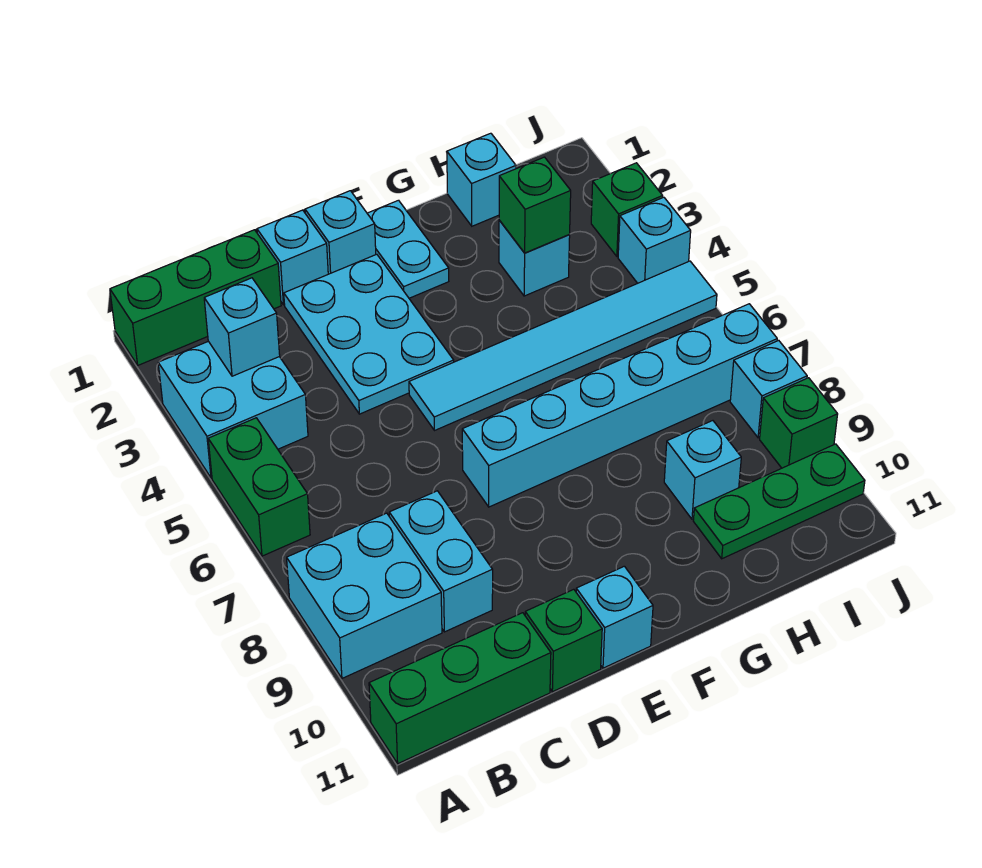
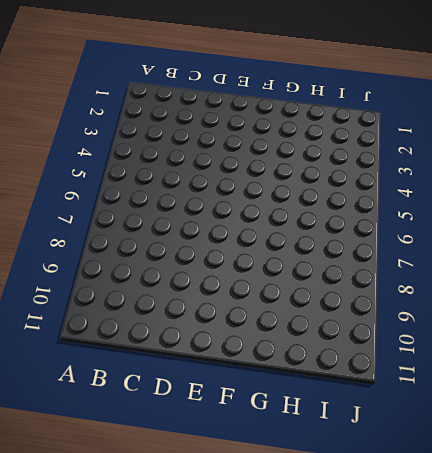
none -> green 1x3 brick [110,230,281,365]
none -> cyan 2x2 brick [158,341,308,478]
none -> green 1x2 brick [208,418,310,556]

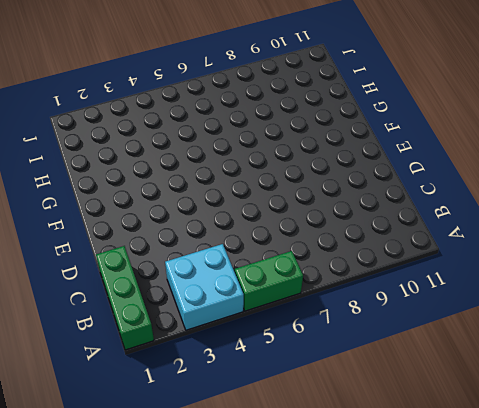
none -> cyan 2x2 brick [287,513,442,678]
none -> green 1x3 brick [369,613,551,764]
none -> cyan 1x2 brick [389,491,493,632]

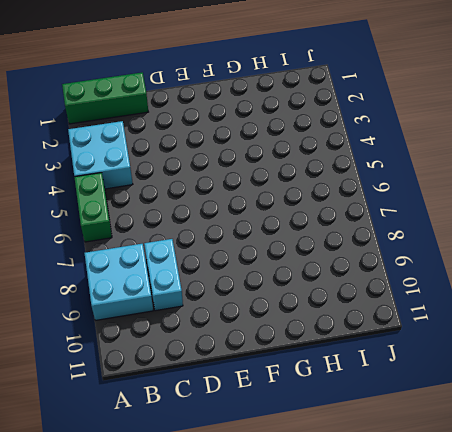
none -> green 1x3 brick [369,613,551,764]
none -> cyan 1x1 brick [257,210,328,305]
none -> cyan 2x3 plate [284,254,454,414]

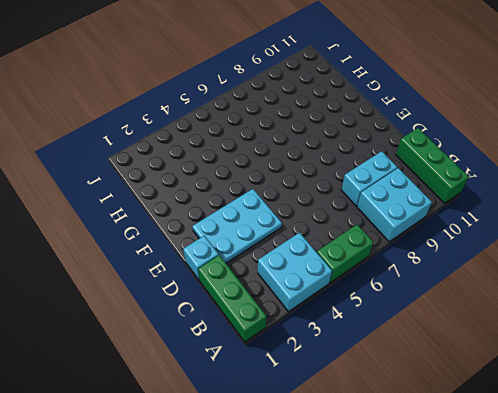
none -> green 1x1 brick [525,589,602,692]
none -> cyan 1x1 brick [305,191,376,274]
none -> cyan 1x6 tile [409,261,717,431]

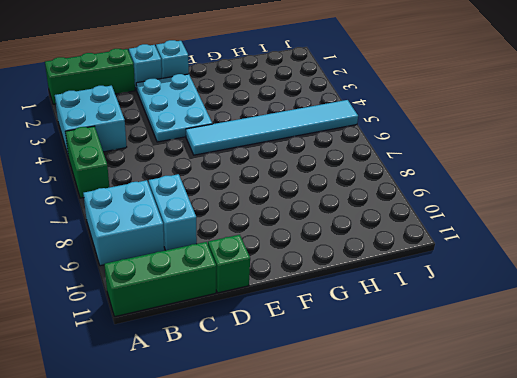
none -> cyan 1x6 brick [462,304,777,507]
none -> cyan 1x1 brick [576,566,653,668]
none -> cyan 1x2 plate [367,200,449,298]

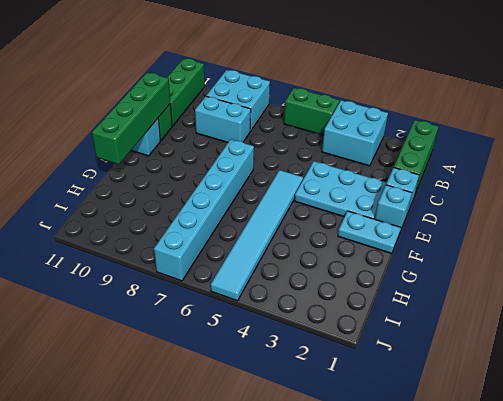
green 1x4 brick [92,72,170,164] -> none
none -> cyan 1x1 brick [447,133,516,226]
none -> cyan 1x1 brick [499,220,570,296]
none -> cyan 1x1 brick [664,421,741,519]

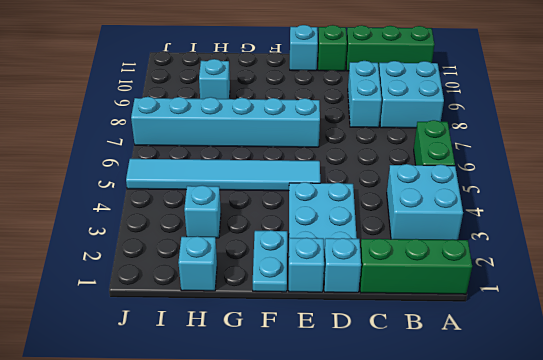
none -> green 1x3 plate [693,444,865,559]
none -> green 1x1 brick [591,163,663,257]
none -> cyan 1x1 brick [618,197,691,283]

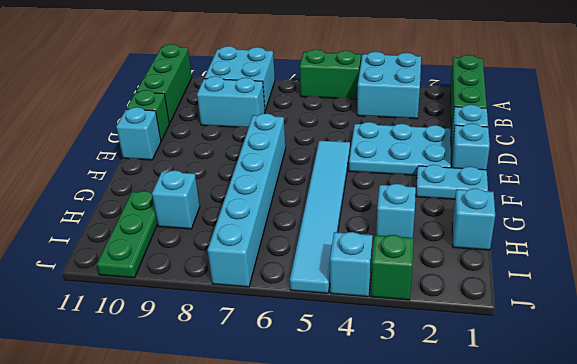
none -> cyan 1x1 brick [730,340,807,438]
none -> green 1x1 brick [760,378,838,468]
none -> cyan 1x1 brick [204,278,280,376]

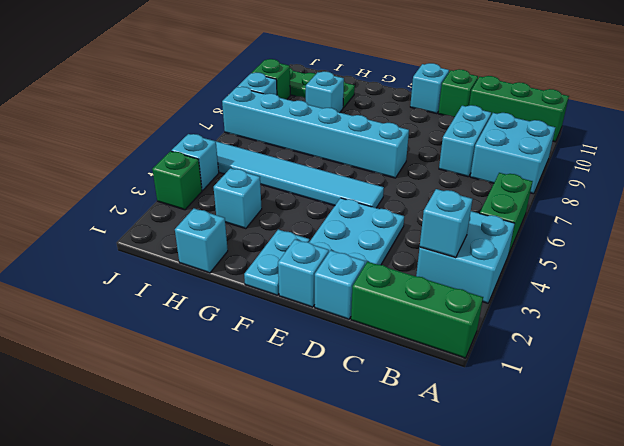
none -> green 1x1 brick [499,157,571,253]

